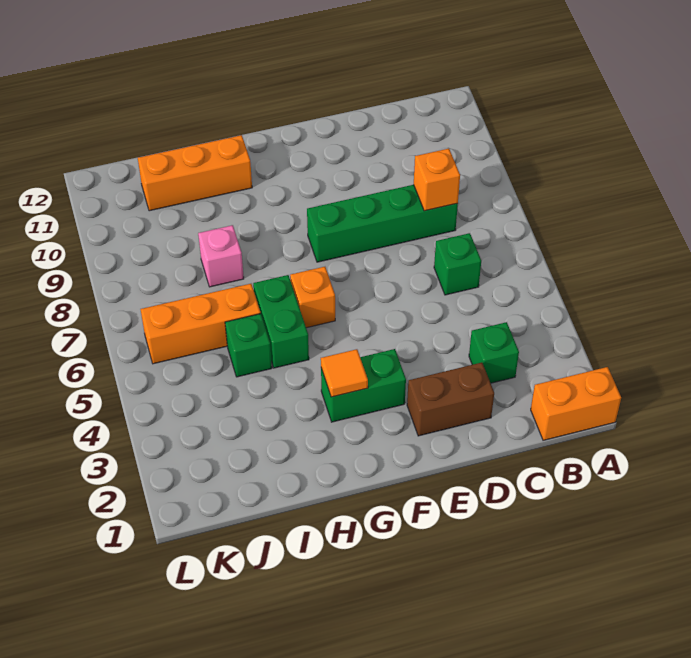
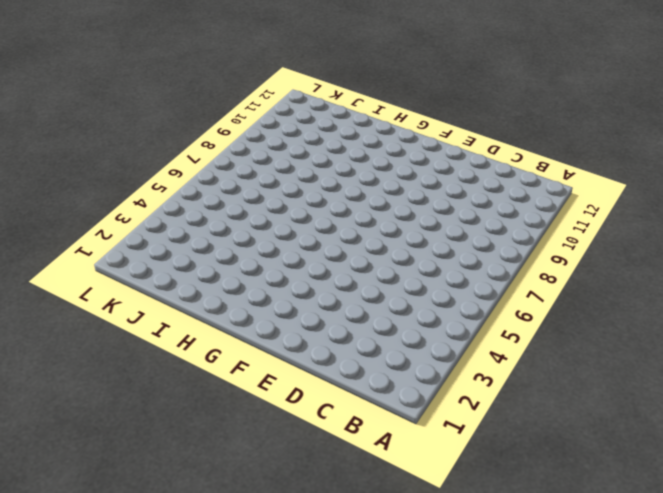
none -> orange 1x2 brick [531,367,621,440]
none -> green 1x1 brick [469,322,519,383]
none -> green 1x1 brick [434,233,481,295]

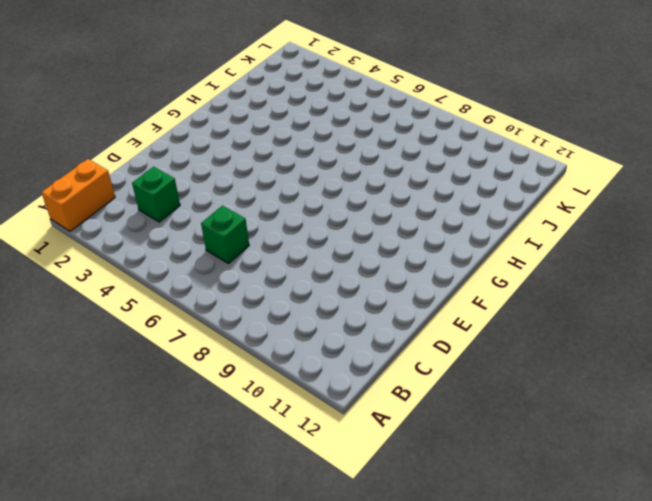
none -> green 1x4 brick [307,185,458,262]
none -> brown 1x2 brick [407,363,494,436]
none -> green 1x2 brick [321,349,406,422]

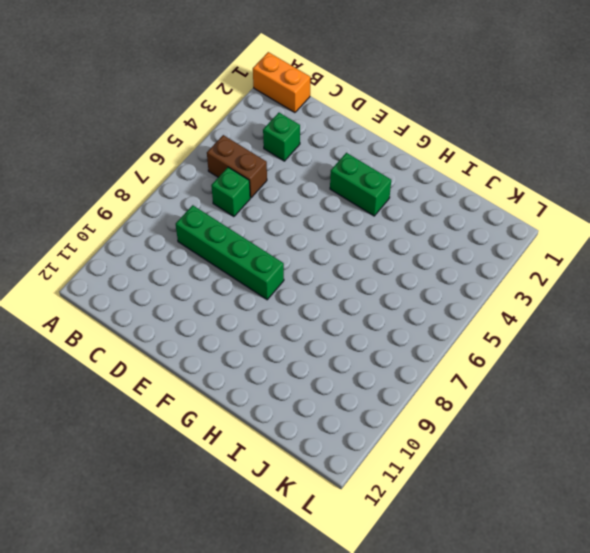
brown 1x2 brick [207,135,267,198] -> brown 1x2 brick moved to [407,363,494,436]
none -> orange 1x1 brick [290,267,335,328]
none -> green 1x2 brick [253,275,309,368]
none -> orange 1x3 brick [138,135,252,211]

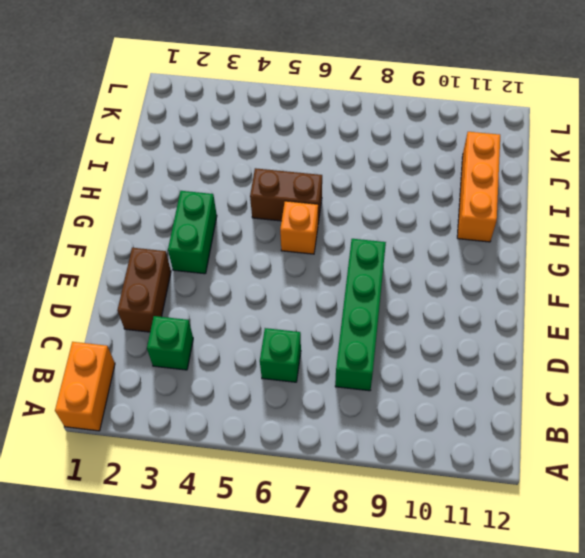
brown 1x2 brick [250,168,322,223] -> green 1x2 brick [253,275,309,368]
none -> green 1x1 brick [225,314,272,377]
none -> orange 1x3 brick [141,284,261,364]
none -> pink 1x1 brick [198,225,244,287]

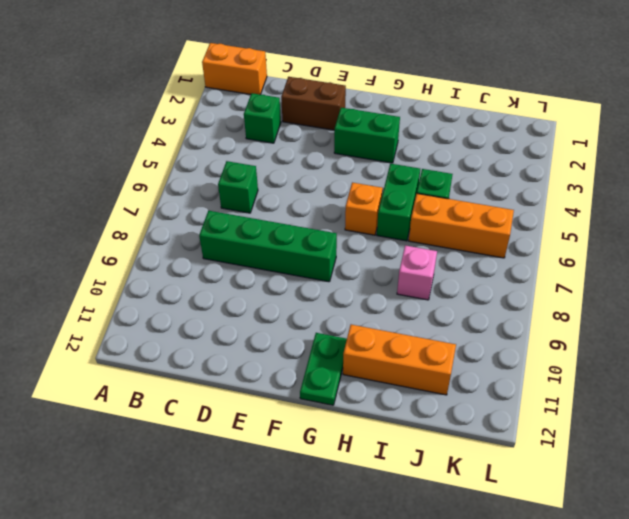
green 1x2 plate [300,333,347,405] -> none
none -> orange 1x1 brick [414,149,460,211]
none -> orange 1x1 tile [321,349,368,397]

